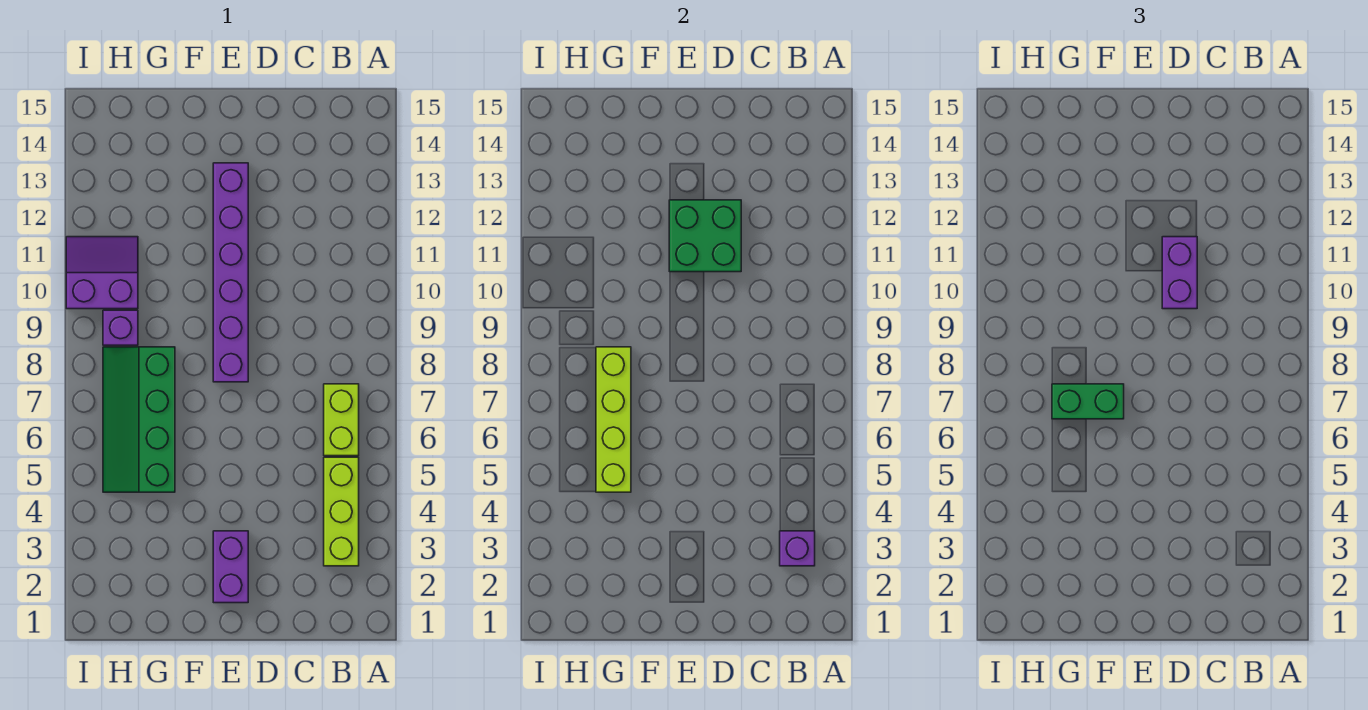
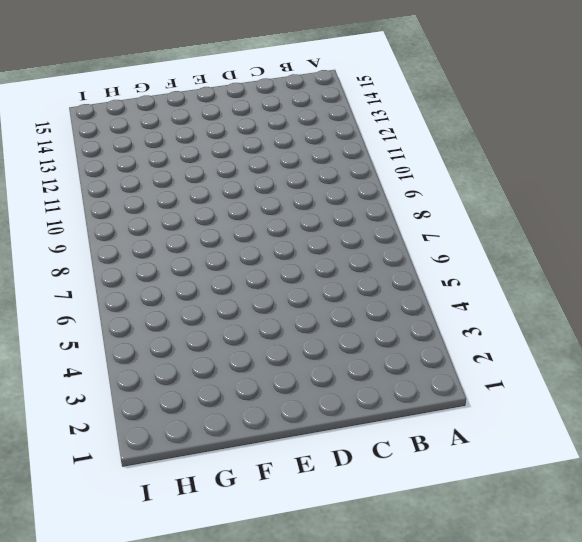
none -> lime 1x3 brick [324,457,359,566]
none -> lime 1x2 brick [324,384,359,456]
none -> purple 1x2 brick [213,531,248,603]

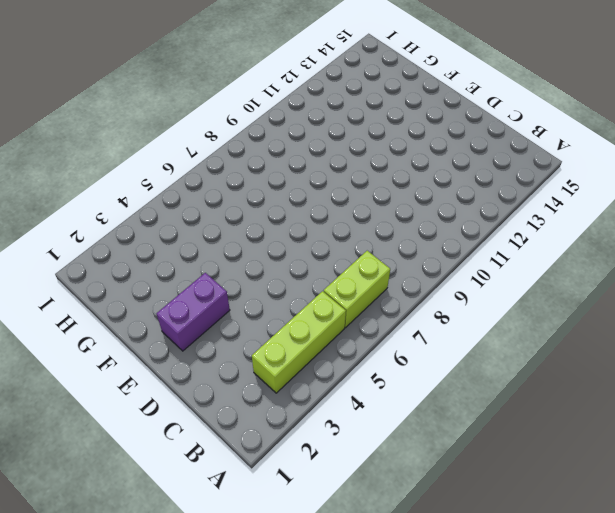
none -> purple 1x6 brick [213,163,248,382]
none -> green 2x4 slope [103,347,175,492]
none -> purple 1x1 brick [103,310,138,345]

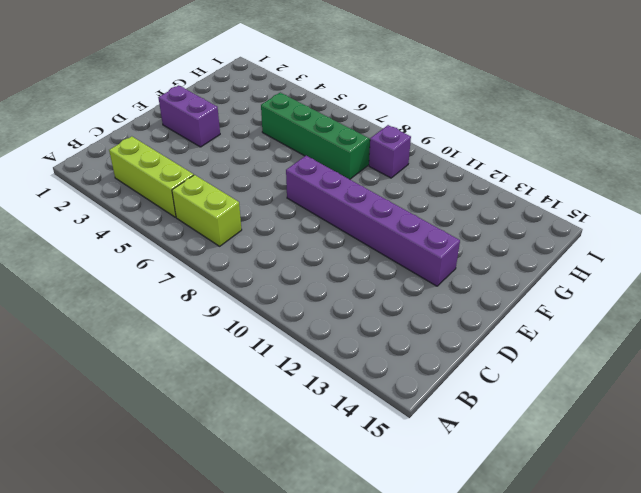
none -> purple 2x2 slope [66,237,138,309]
none -> purple 1x1 brick [780,531,815,566]
none -> green 2x2 brick [669,200,741,272]

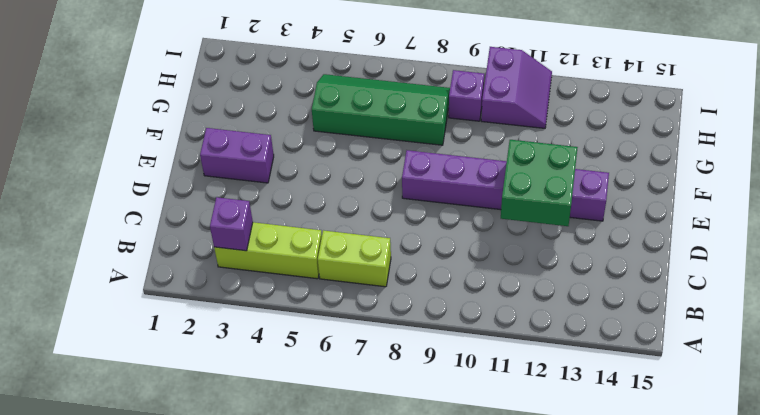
none -> lime 1x4 brick [596,347,631,492]
none -> purple 1x2 brick [1162,237,1197,309]
none -> green 1x2 brick [1052,384,1124,419]

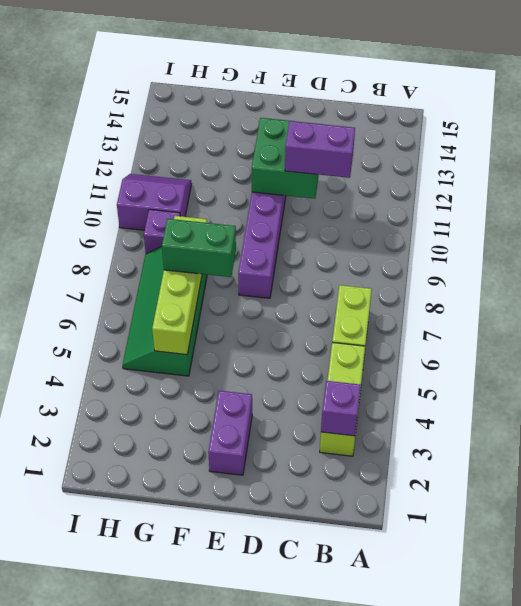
purple 1x2 brick [285,121,355,178] -> purple 1x2 brick turned to [1162,237,1197,309]

